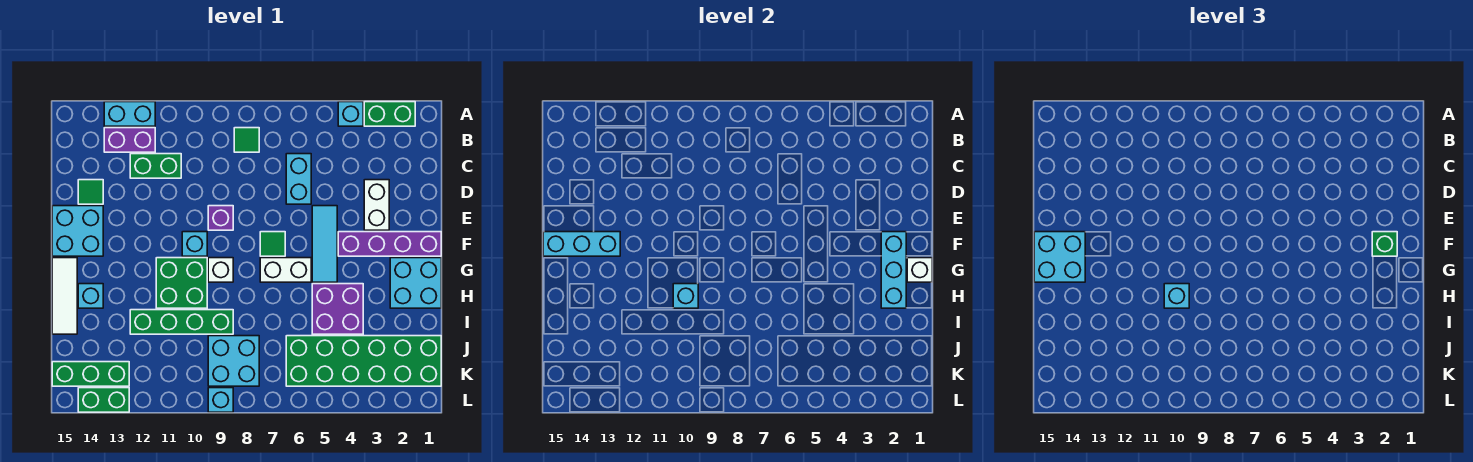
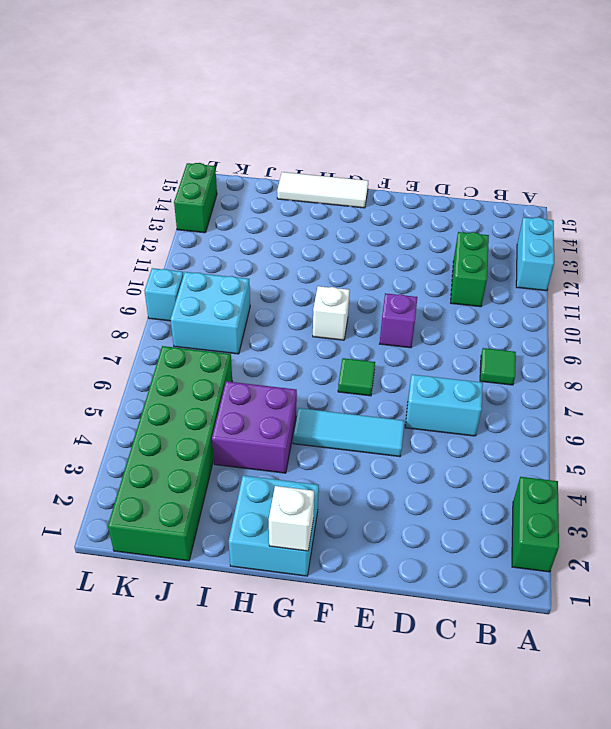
none -> cyan 1x1 brick [338,102,363,126]
none -> purple 1x2 brick [104,128,155,152]
none -> white 1x2 brick [364,180,389,230]
none -> green 1x1 tile [78,180,103,204]

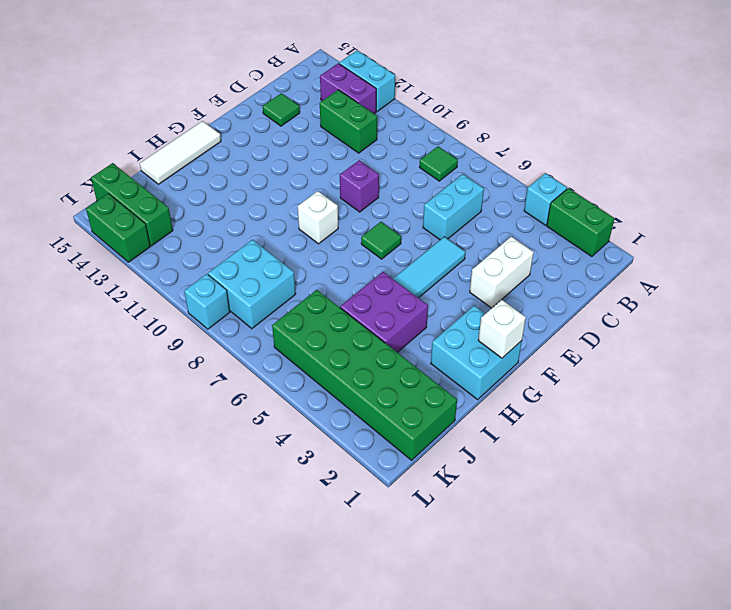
none -> cyan 2x2 brick [52,206,103,256]
none -> purple 1x4 brick [338,232,441,256]
none -> cyan 1x1 brick [182,232,207,256]
none -> white 1x2 brick [260,258,311,282]

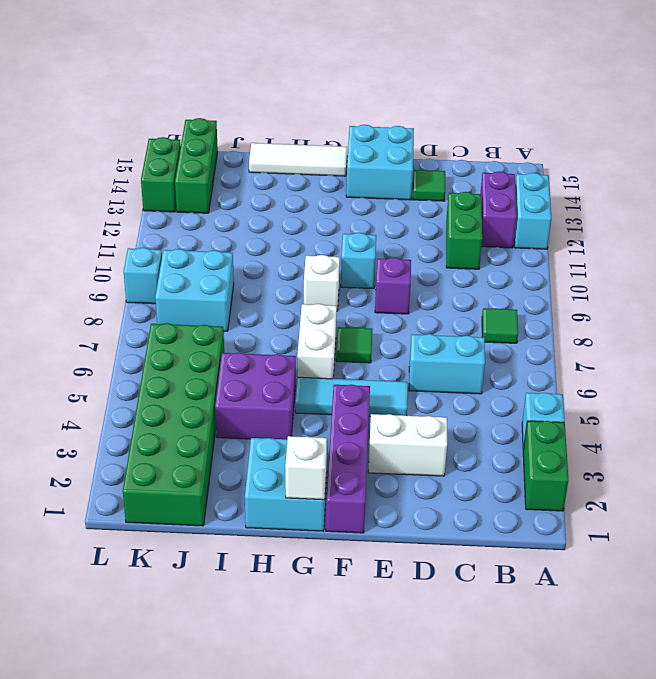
none -> green 2x2 brick [156,258,207,308]
none -> cyan 1x1 brick [78,284,103,308]
none -> green 1x4 brick [130,310,233,334]
none -> cyan 1x3 brick [881,232,906,308]

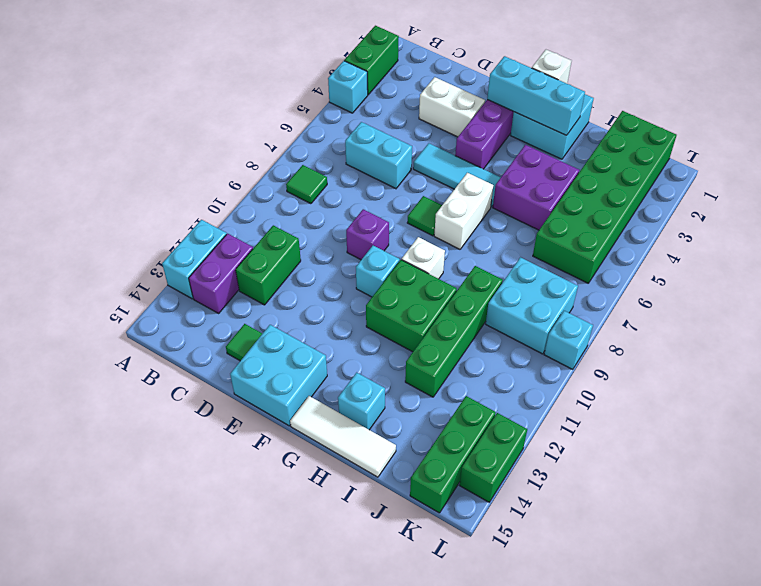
none -> cyan 1x3 brick [543,232,620,256]
none -> cyan 1x1 brick [673,284,698,308]
none -> green 1x1 brick [1372,232,1397,256]
none -> cyan 2x2 brick [1034,232,1085,282]

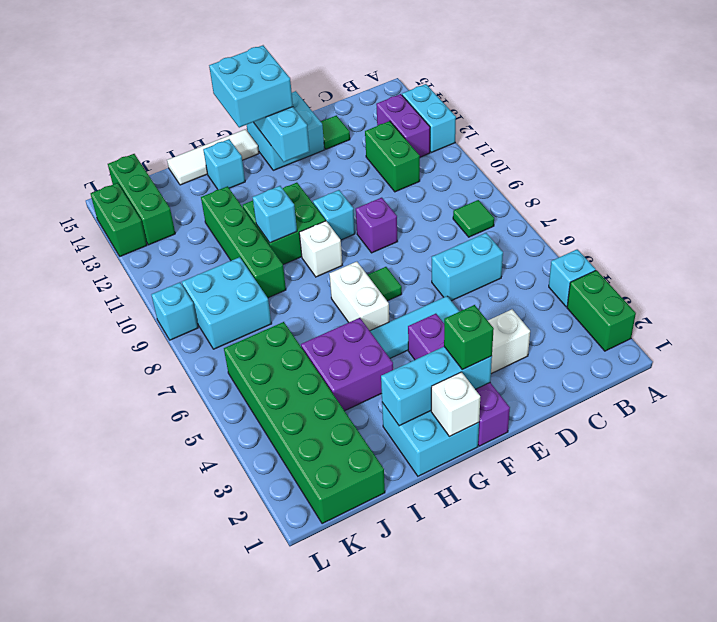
none -> cyan 1x1 brick [1164,284,1189,308]

